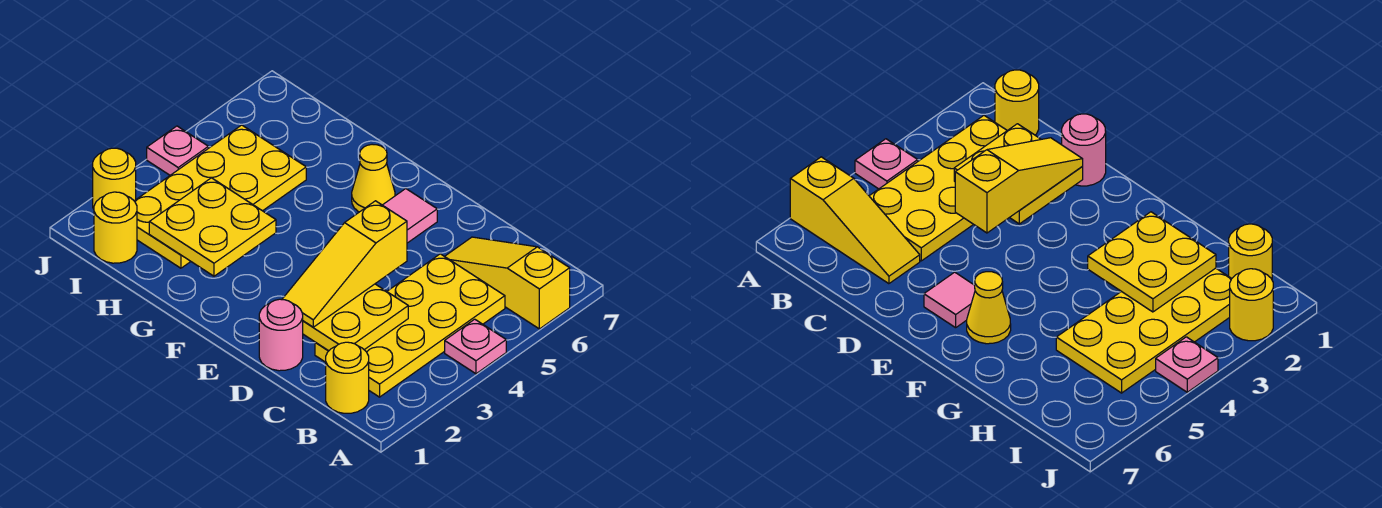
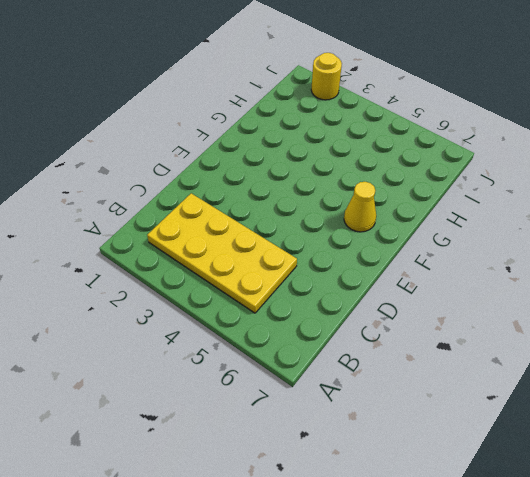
none -> pink 1x1 plate [445,319,506,374]
none -> yellow 1x3 slope [445,237,570,329]
none -> yellow 1x1 round brick [326,342,369,413]

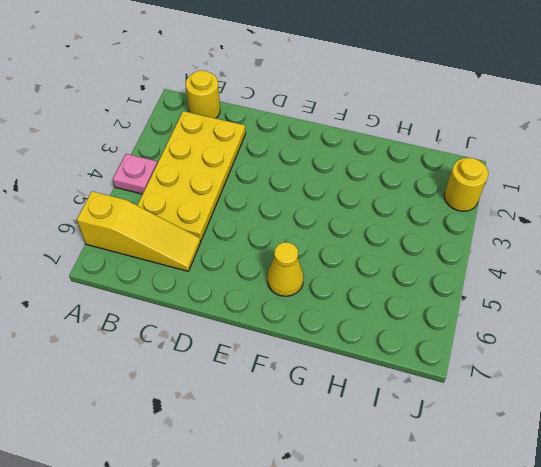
none -> pink 1x1 round brick [259,299,303,371]
none -> pink 1x1 tile [383,189,437,243]
none -> yellow 2x4 plate [135,125,306,268]

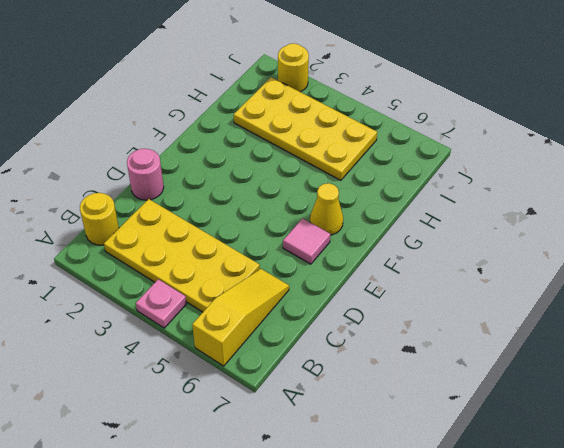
none -> yellow 1x1 round brick [94,192,137,263]
none -> pink 1x1 plate [147,126,208,175]
none -> yellow 2x2 plate [303,284,408,351]

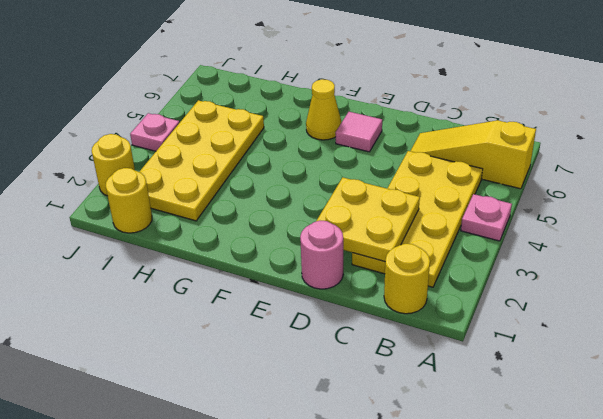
none -> yellow 2x2 plate [149,178,276,276]
none -> yellow 1x3 slope [282,201,407,327]

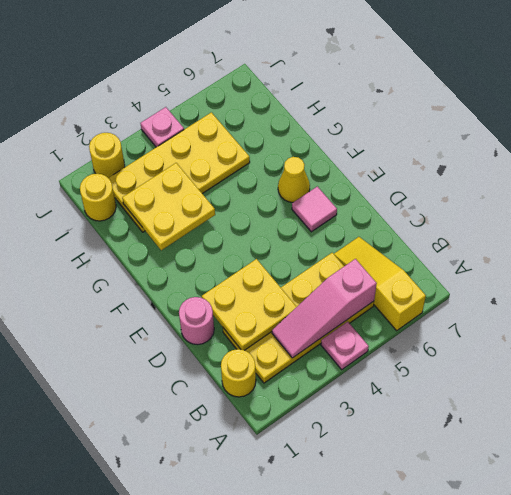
pink 1x3 slope [272,259,377,358] -> none
none -> yellow 1x3 slope [282,201,407,327]

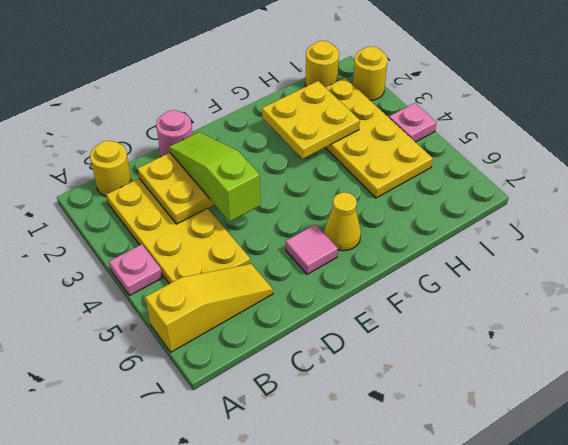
lime 1x3 slope [169,132,261,222] -> yellow 1x3 slope [282,201,407,327]

